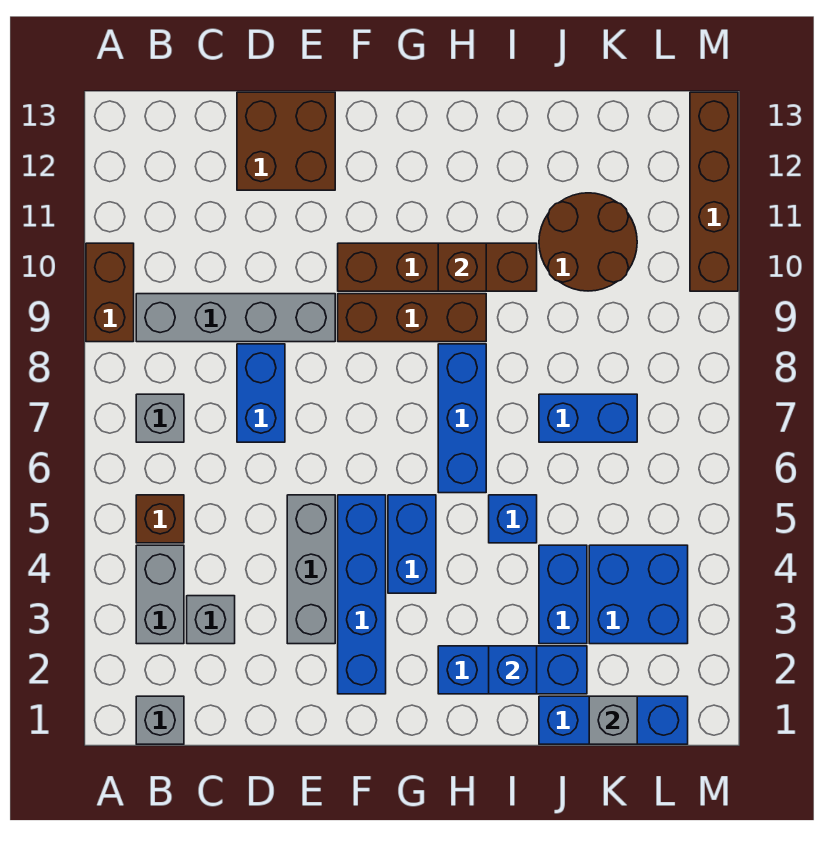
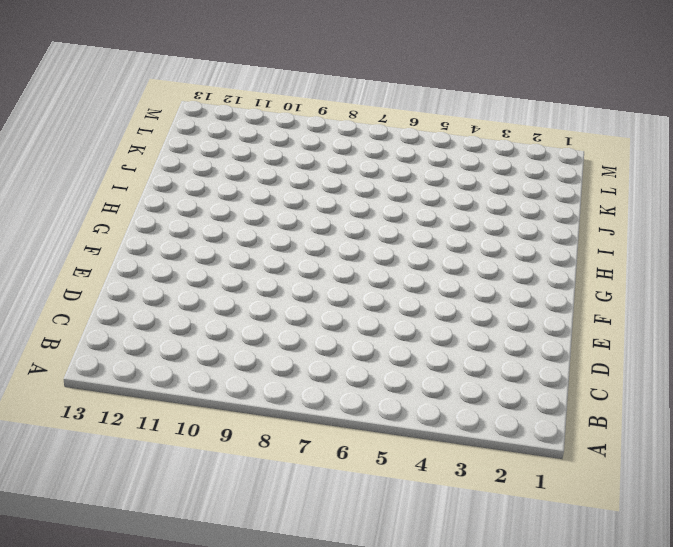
none -> brown 1x2 brick [86,243,134,342]
none -> grey 1x1 brick [136,696,184,744]
none -> grey 1x2 brick [136,545,184,644]

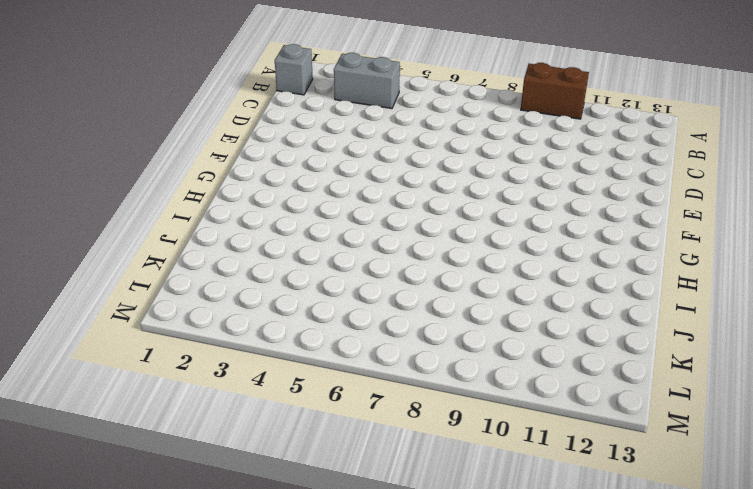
none -> brown 1x1 brick [136,495,184,543]
none -> grey 1x1 brick [136,394,184,442]
none -> grey 1x4 brick [136,294,335,342]

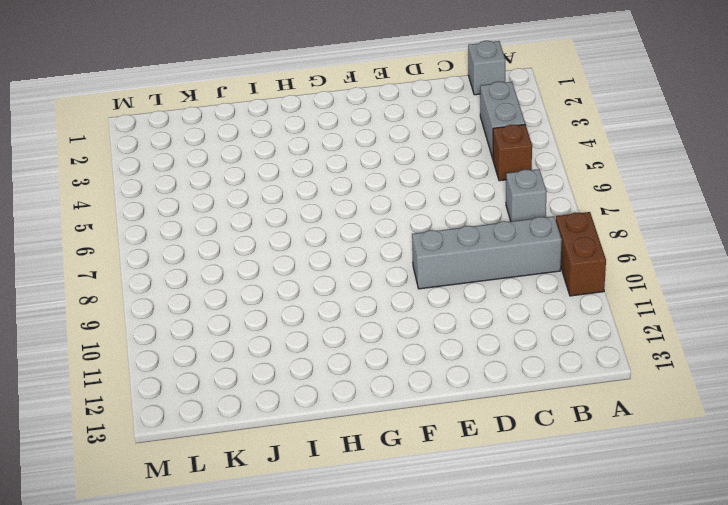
none -> grey 1x1 brick [187,596,235,644]
none -> blue 1x2 brick [237,344,285,442]
none -> brown 2x2 brick [237,92,335,190]

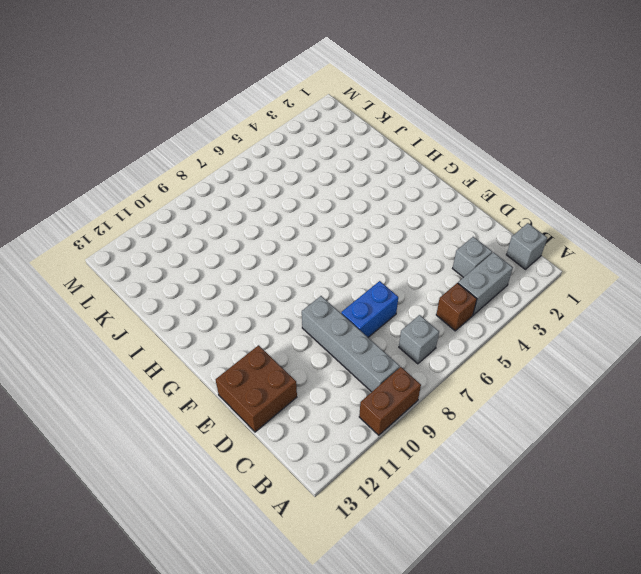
none -> grey 1x3 brick [287,495,335,644]
none -> blue 1x4 brick [338,495,386,694]
none -> brown 1x3 brick [338,294,486,342]

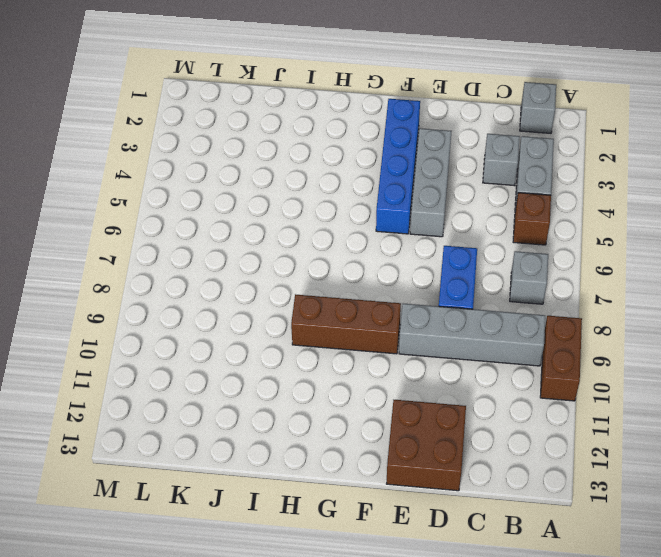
none -> brown 1x4 brick [338,243,537,291]
none -> blue 1x2 brick [388,495,436,593]
none -> blue 1x3 brick [438,646,587,694]

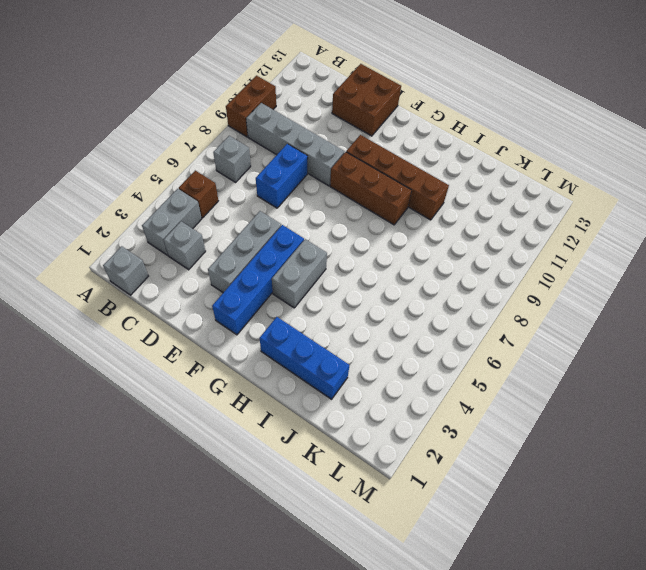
grey 1x2 brick [272,239,327,308] -> blue 1x2 brick [388,495,436,593]
none -> blue 1x3 brick [438,344,486,493]
none -> blue 1x1 brick [489,495,537,543]
none -> blue 1x3 brick [539,696,688,744]

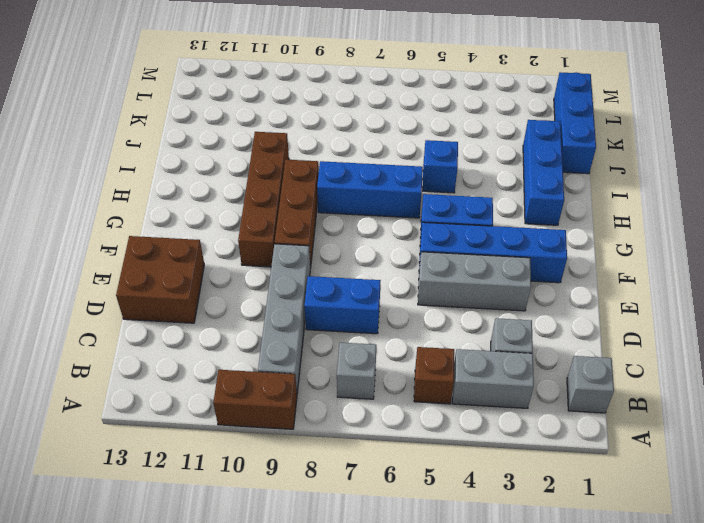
none -> blue 1x2 brick [539,545,587,644]
none -> blue 1x2 brick [539,394,637,442]
none -> brown 2x2 round brick [539,193,637,291]

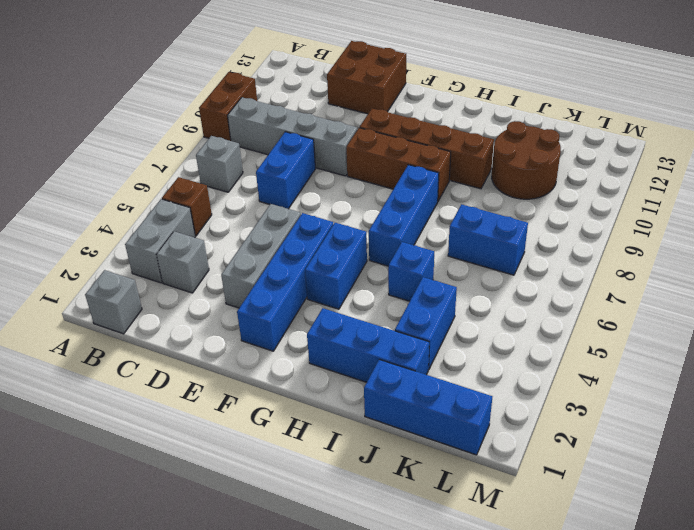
none -> blue 2x2 brick [589,545,688,644]
none -> brown 1x4 brick [690,92,738,291]
none -> brown 1x1 brick [438,243,486,291]

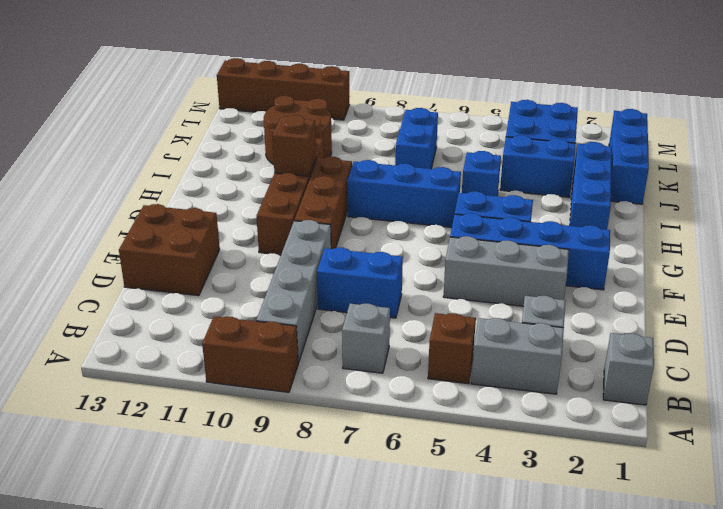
none -> blue 1x1 brick [489,646,537,694]
none -> grey 1x1 brick [589,696,637,744]

